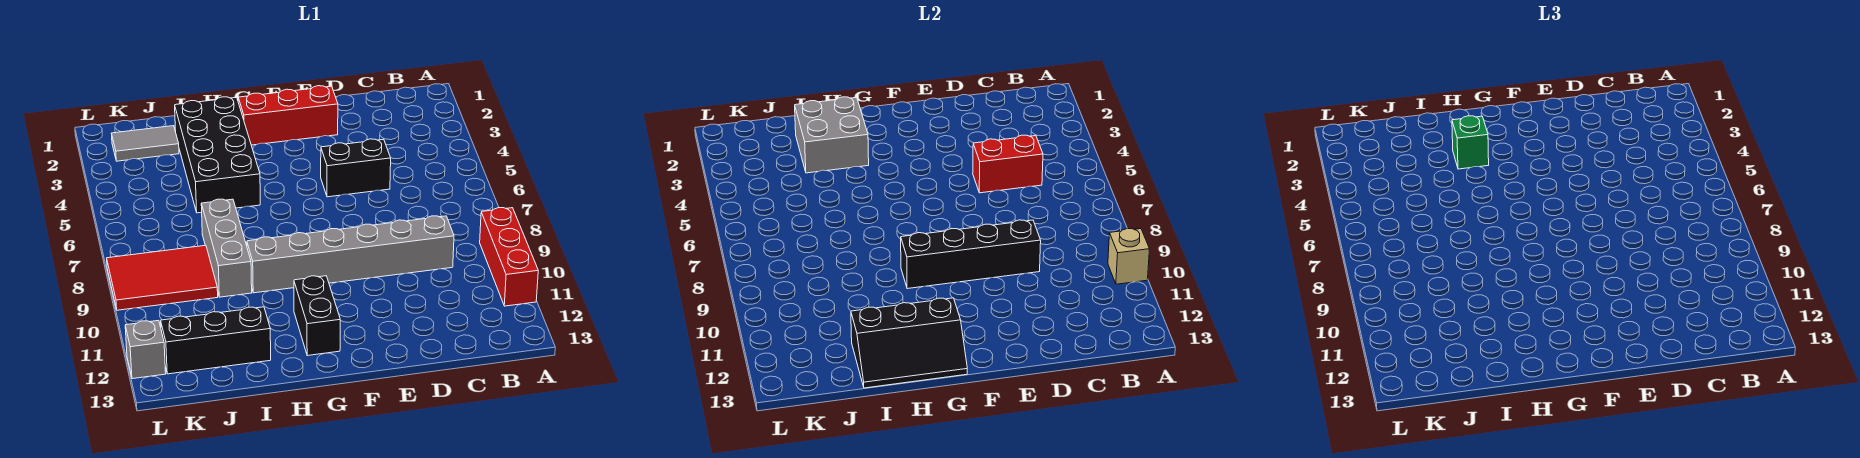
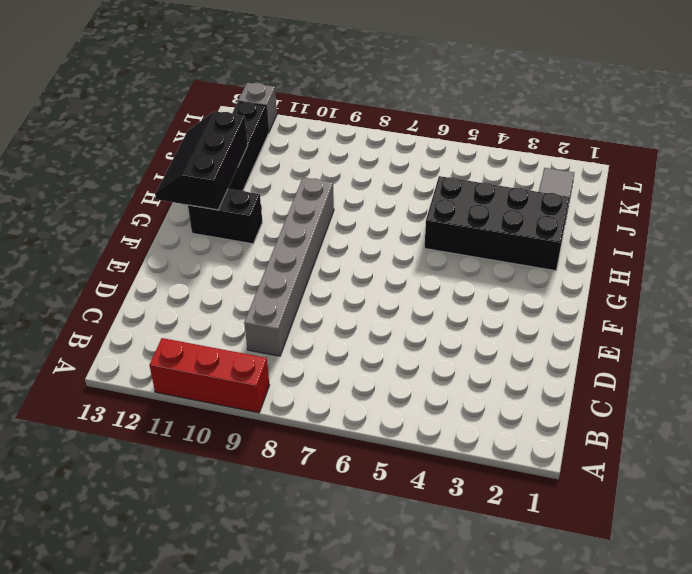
none -> black 1x2 brick [321,139,391,197]
none -> red 1x3 brick [238,86,338,145]
none -> grey 1x3 brick [201,199,252,297]

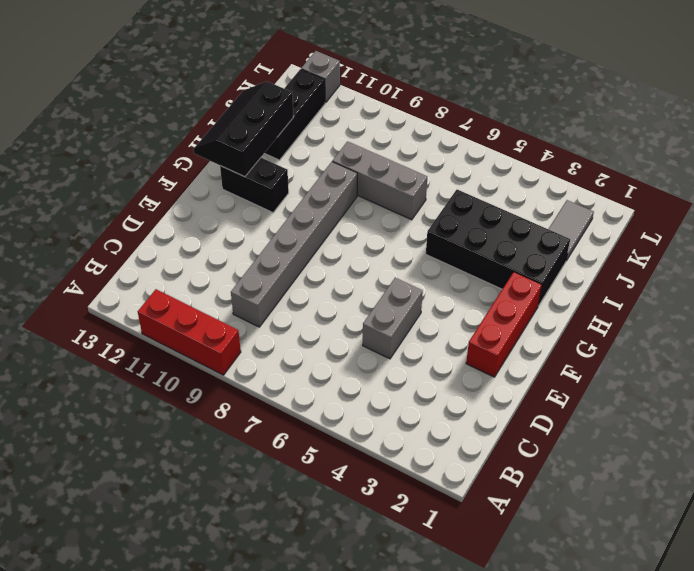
grey 1x2 brick [363,278,423,359] -> black 1x2 brick [321,139,391,197]
none -> red 2x3 tile [107,245,218,310]
none -> tan 1x1 brick [1108,229,1149,284]
none -> red 1x2 brick [973,135,1043,193]

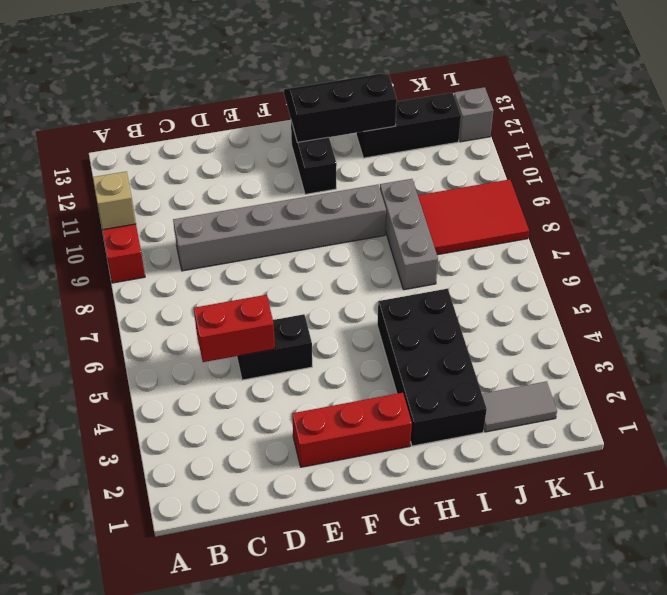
none -> black 1x4 brick [901,220,1041,289]
none -> grey 2x2 brick [795,97,869,173]
none -> green 1x1 brick [1452,116,1489,169]

